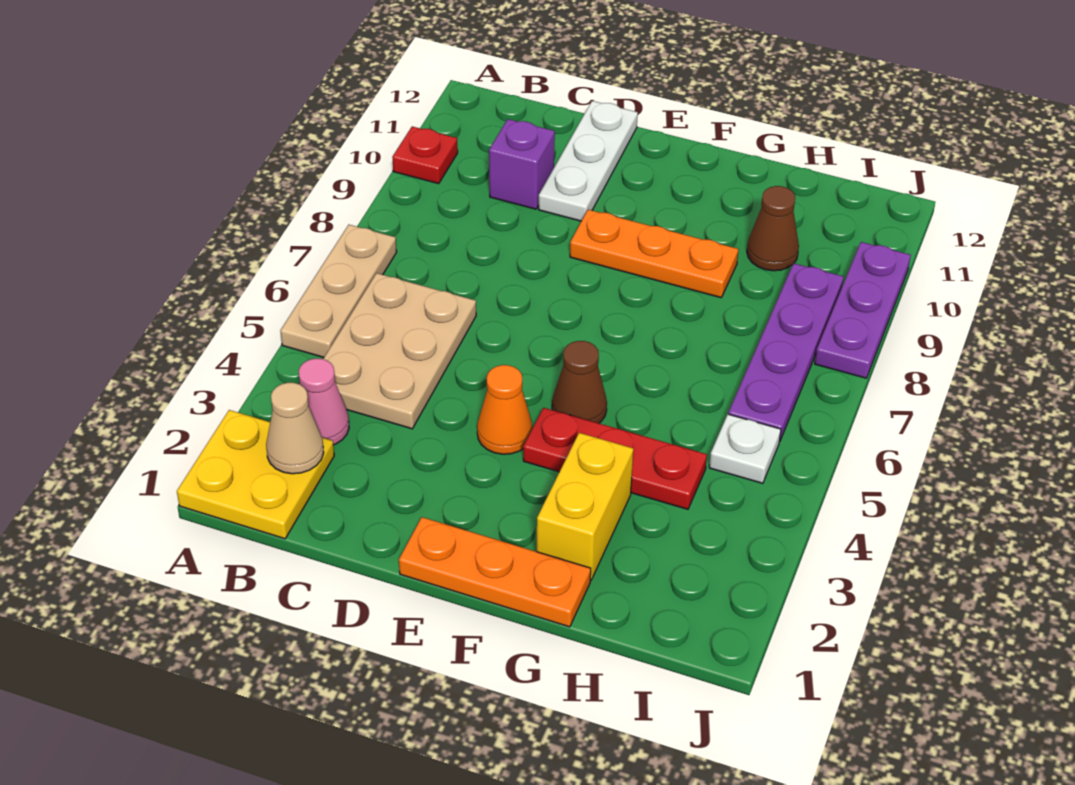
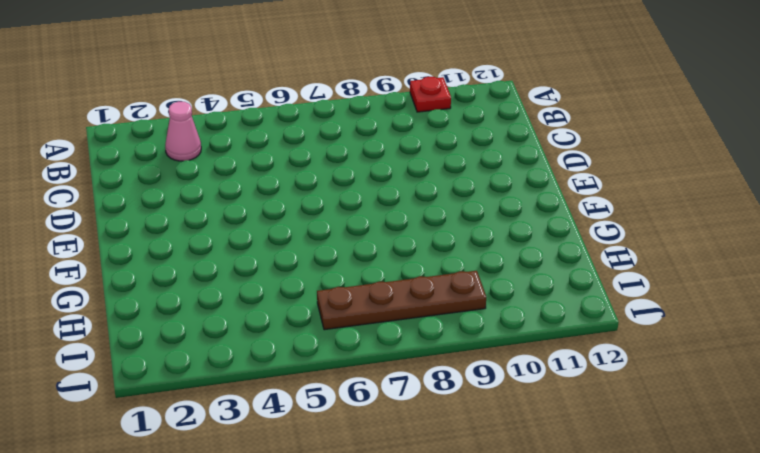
brown 1x4 plate [317,271,486,330] -> purple 1x4 plate [728,263,844,442]
none -> yellow 2x2 plate [177,410,334,539]
none -> tan 1x3 plate [280,225,397,357]
none -> tan 2x3 plate [323,273,476,429]

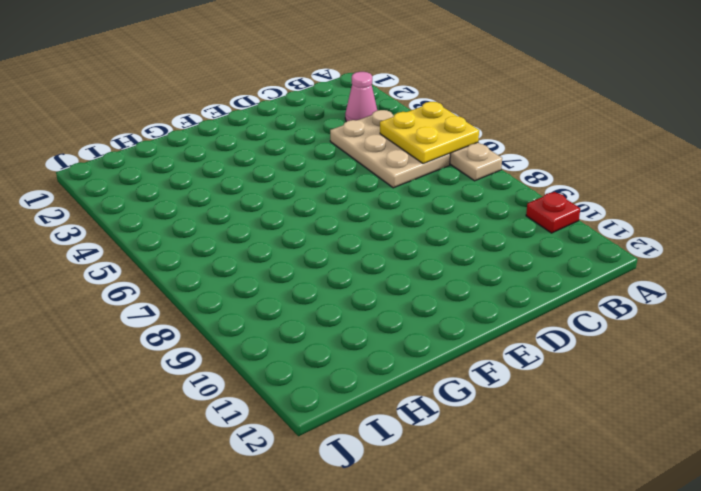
yellow 2x2 plate [380,102,479,164] -> yellow 2x2 plate moved to [177,410,334,539]
none -> purple 1x1 brick [489,119,555,209]
none -> white 1x3 plate [539,101,638,221]
none -> orange 1x3 plate [399,517,591,627]

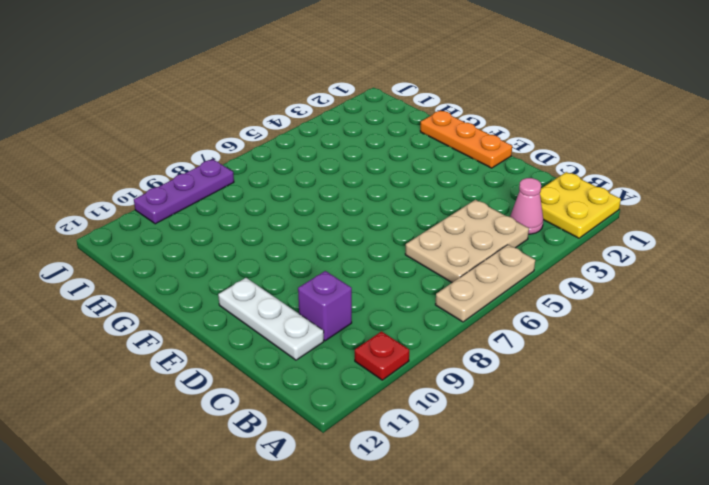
white 1x3 plate [218,278,324,360] -> white 1x3 plate turned to [539,101,638,221]
none -> orange 1x1 cone [477,365,533,454]
none -> orange 1x3 plate [570,210,739,298]
none -> red 1x3 plate [523,408,707,509]

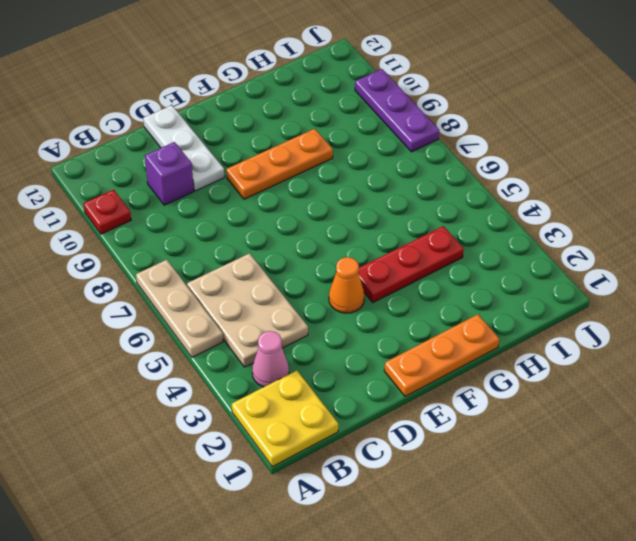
none -> brown 1x1 cone [552,341,607,423]
none -> yellow 1x2 brick [537,433,633,581]
none -> brown 1x1 cone [747,186,799,271]

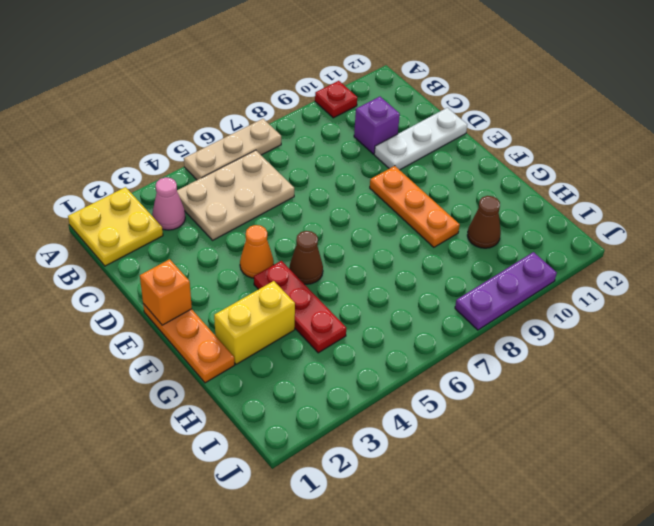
orange 1x1 brick [140,259,192,325] -> none
none -> white 1x1 plate [709,414,781,483]
none -> purple 1x4 plate [728,263,844,442]
none -> tan 1x1 cone [266,383,324,474]

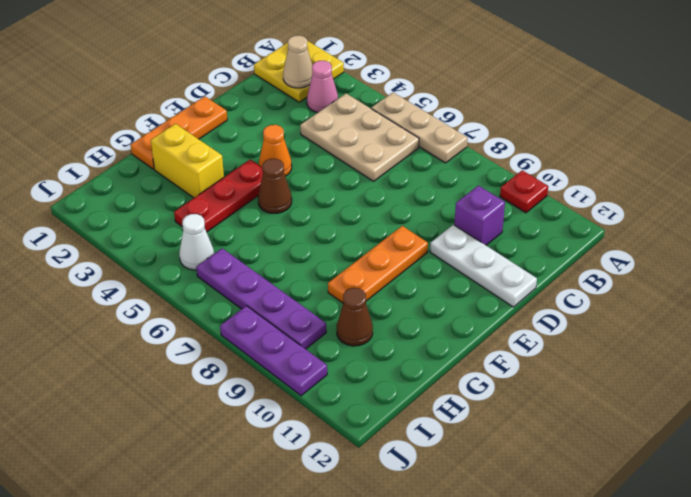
white 1x1 cone [179,214,214,270] -> white 1x1 plate [709,414,781,483]

